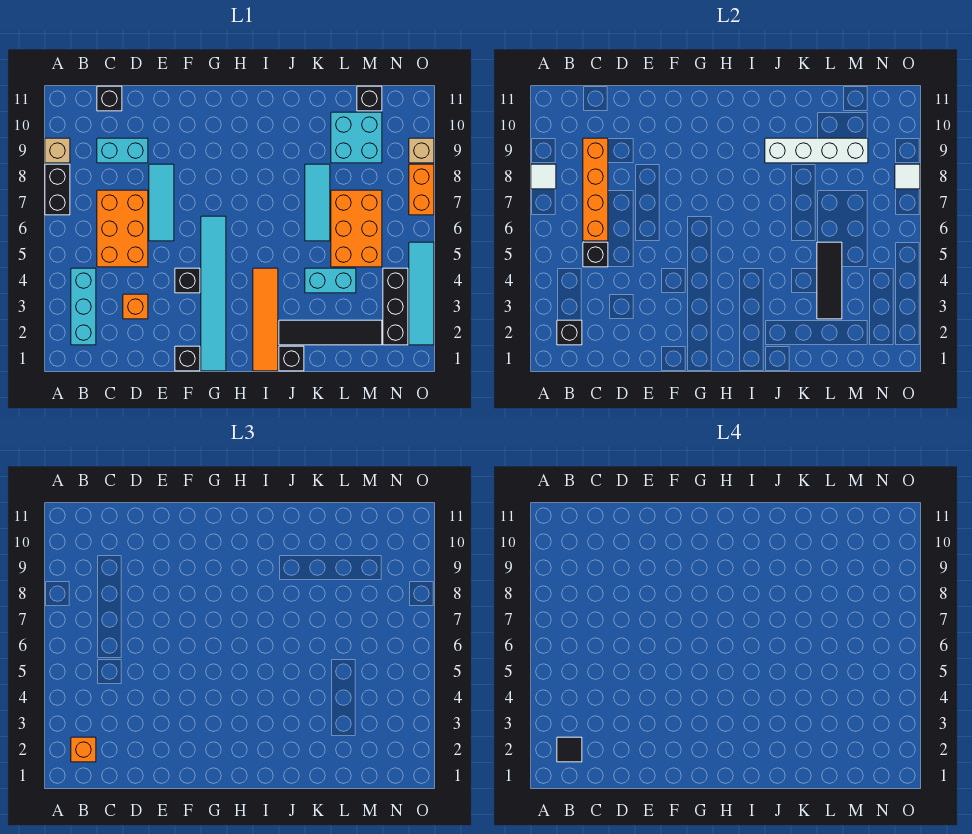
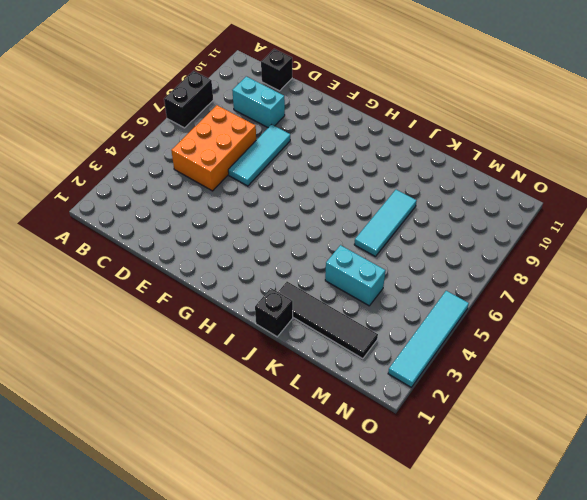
none -> tan 1x1 brick [45,138,70,163]
none -> cyan 1x3 brick [71,268,96,345]
none -> orange 1x1 brick [123,294,148,319]
none -> black 1x1 brick [175,346,200,371]

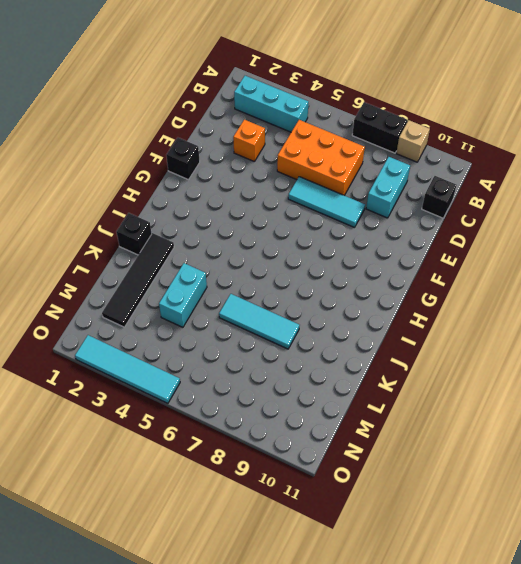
none -> black 1x1 brick [175,268,200,293]
none -> cyan 1x6 tile [201,216,226,371]
none -> orange 1x4 tile [253,268,278,371]
none -> orange 2x3 brick [331,190,382,267]

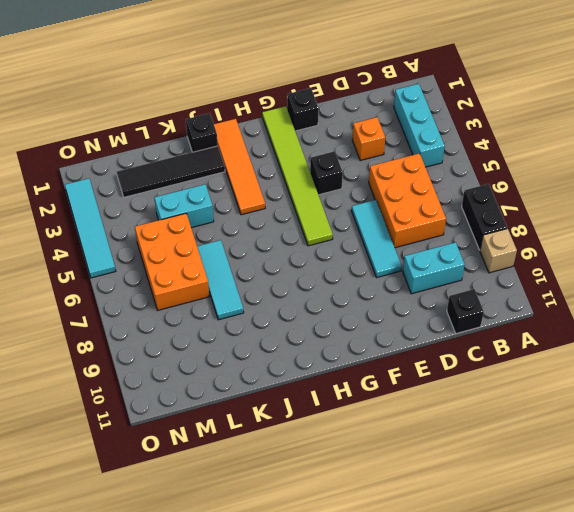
lime 1x6 tile [262,106,333,246] -> cyan 1x6 tile [201,216,226,371]
none -> cyan 2x2 brick [331,112,382,163]
none -> black 1x1 brick [357,86,382,111]
none -> black 1x3 brick [383,268,408,345]
none -> orange 1x2 brick [409,164,434,215]

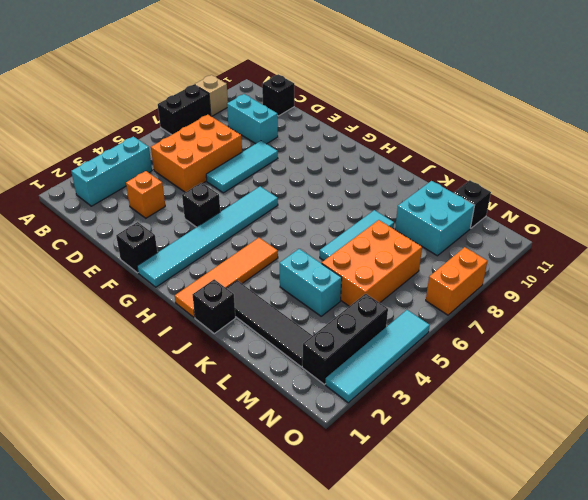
none -> tan 1x1 brick [409,138,434,163]
none -> white 1x1 tile [531,164,556,189]
none -> black 1x1 brick [557,320,582,345]
none -> black 1x1 brick [583,242,608,267]

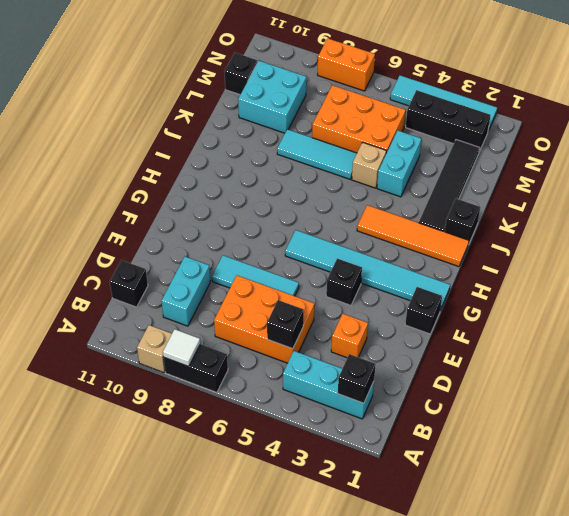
tan 1x1 brick [352,142,386,188] -> tan 1x1 brick moved to [409,138,434,163]
none -> orange 1x4 brick [583,138,608,241]
none -> white 1x4 brick [765,138,868,163]
none -> black 1x3 tile [817,242,842,319]
none -> white 1x1 tile [895,164,920,189]

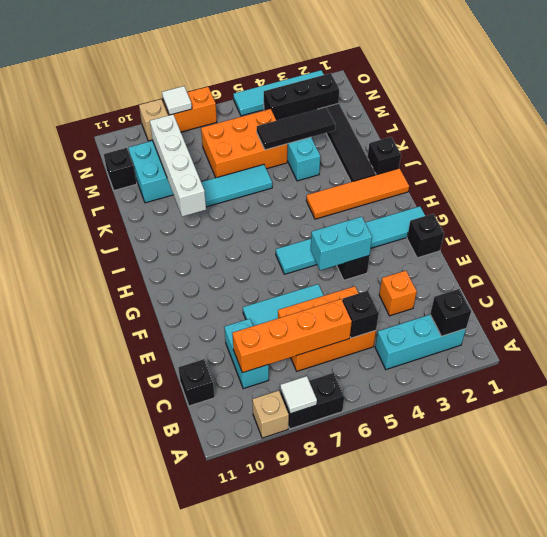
cyan 1x2 brick [311,217,372,270] -> none
none -> orange 1x1 brick [71,737,96,762]
none -> black 1x1 tile [557,737,582,762]

